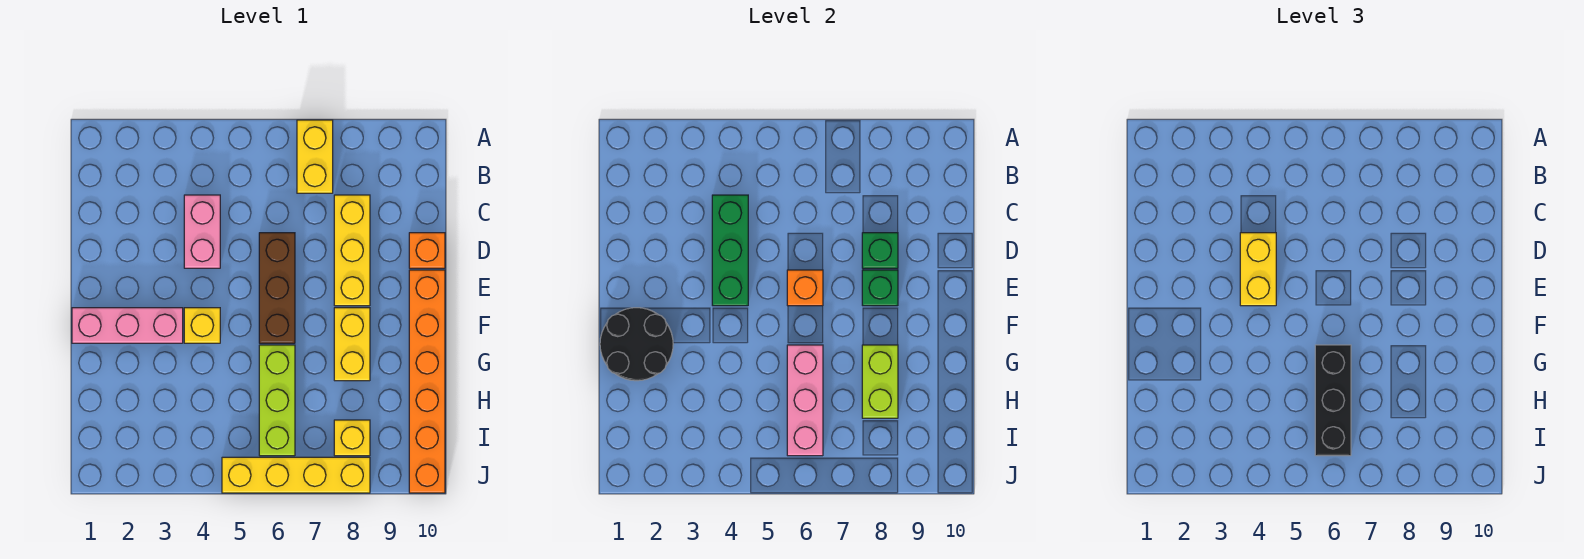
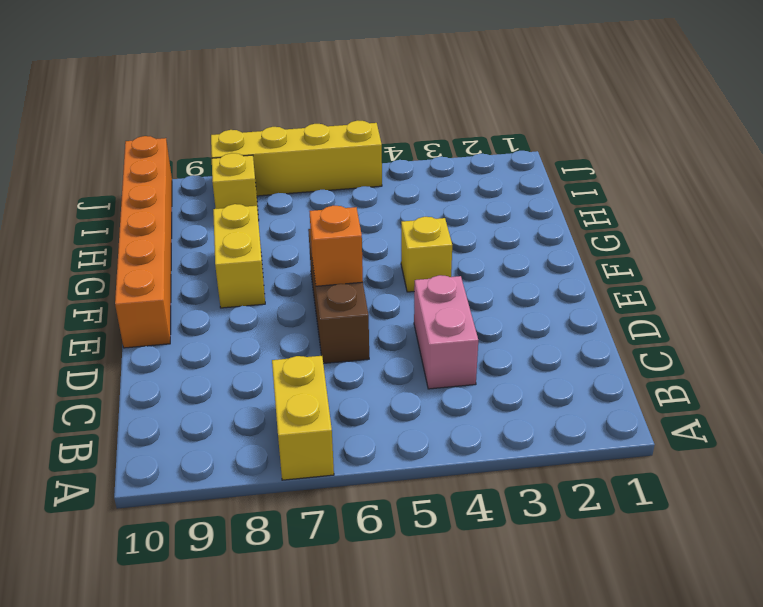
none -> yellow 1x3 brick [334,195,370,306]
none -> orange 1x1 brick [409,233,445,268]
none -> pink 1x3 brick [72,308,183,343]

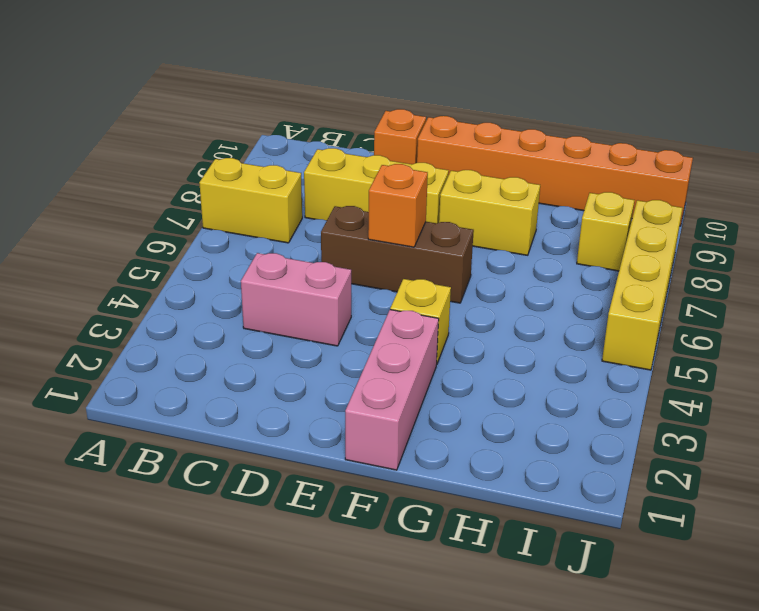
none -> lime 1x3 brick [259,345,295,456]
none -> green 1x3 brick [712,195,748,306]
none -> green 1x1 brick [862,233,898,268]

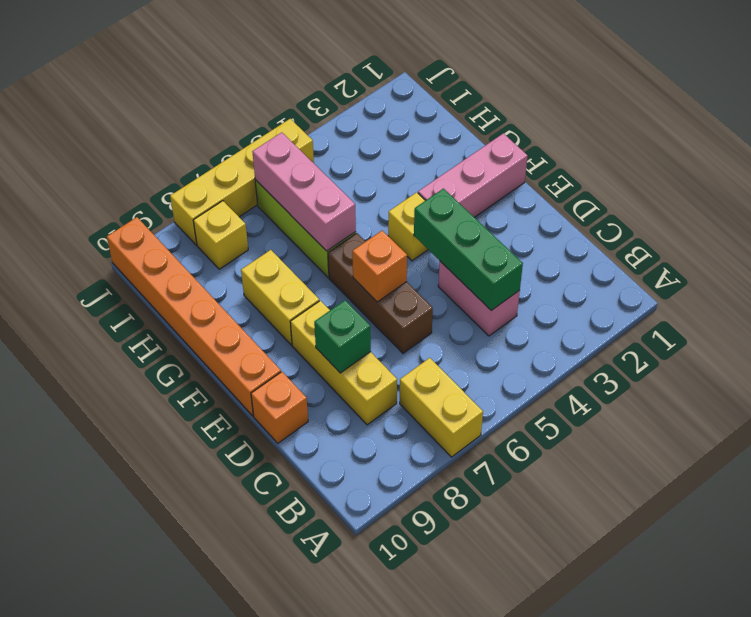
none -> green 1x1 brick [862,270,898,306]
none -> black 2x2 round brick [600,308,673,381]
none -> lime 1x2 brick [862,345,898,418]

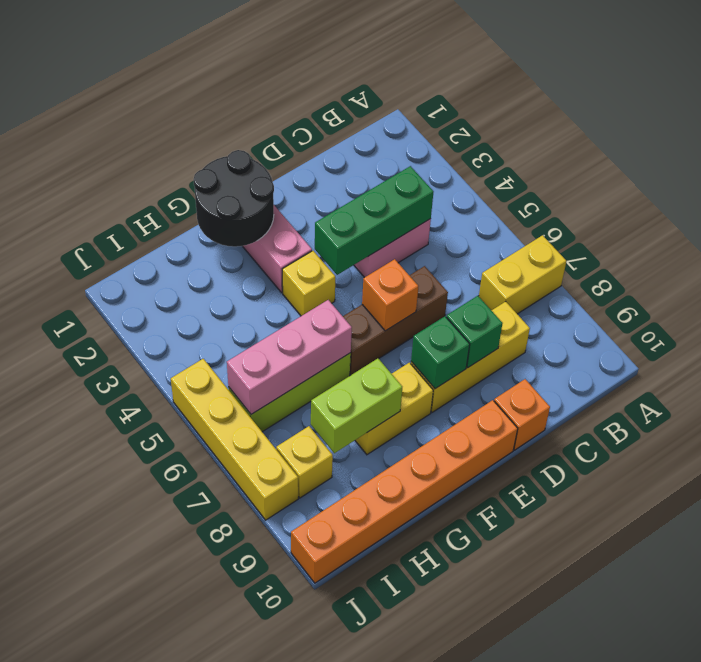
none -> yellow 1x2 brick [1240,233,1276,306]
none -> black 1x3 brick [1315,345,1351,456]

